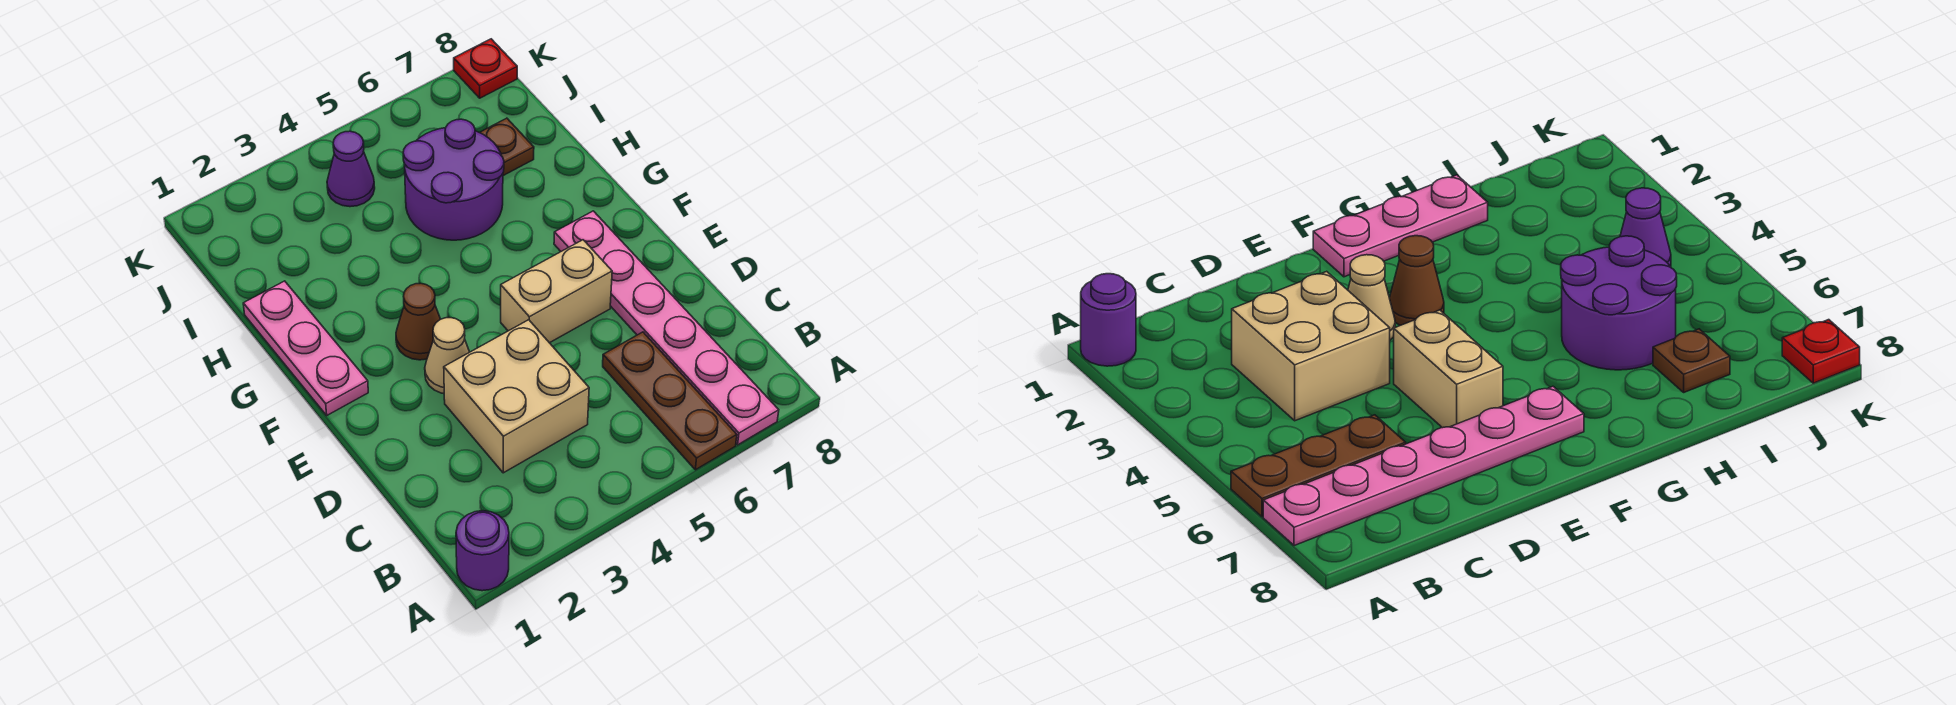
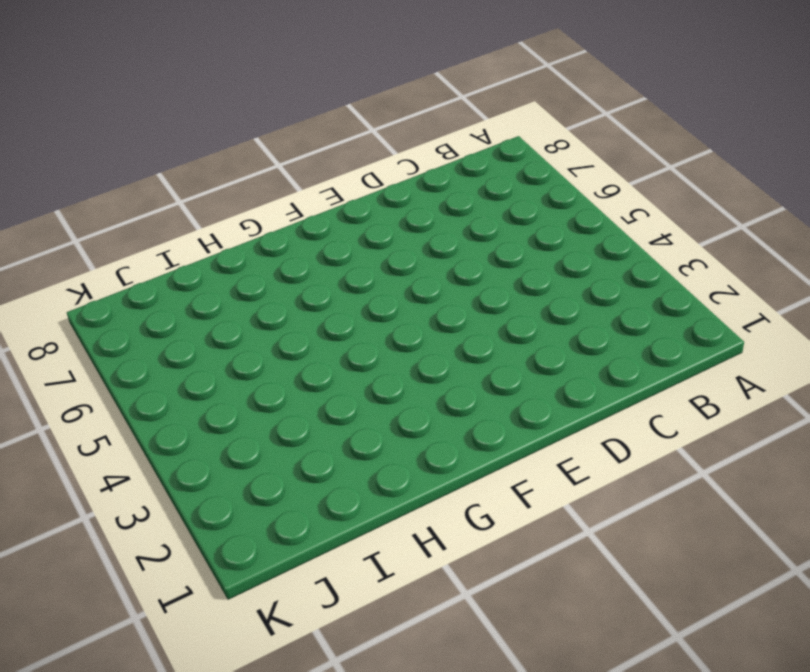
none -> purple 1x1 round brick [456,511,509,591]
none -> brown 1x3 plate [603,332,737,470]
none -> pink 1x6 plate [554,211,779,445]

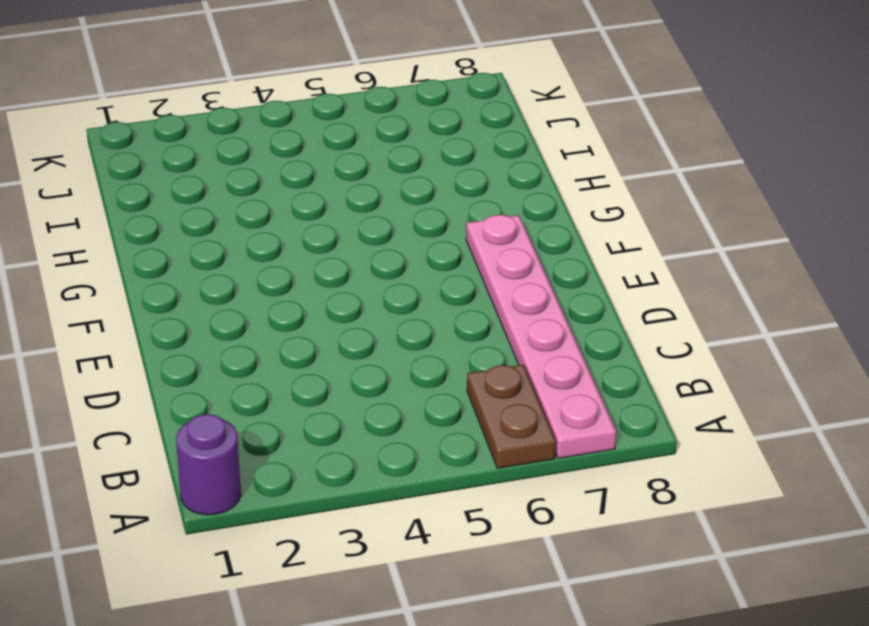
brown 1x2 plate [467,365,556,468] -> brown 1x3 plate [603,332,737,470]
none -> tan 2x2 brick [444,320,589,473]
none -> tan 1x1 cone [425,318,469,394]
none -> tan 1x2 brick [501,240,612,343]

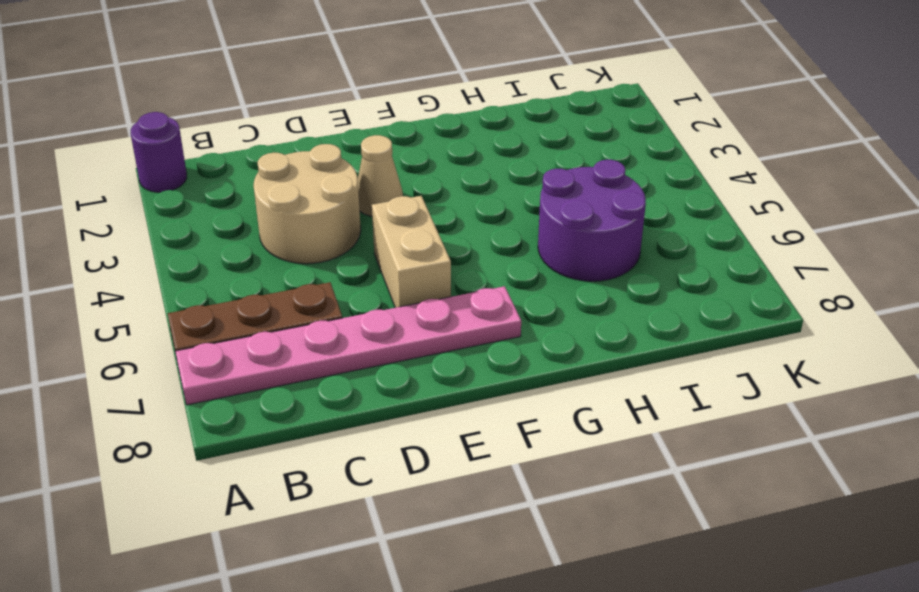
tan 2x2 round brick [254,144,361,264] -> tan 2x2 brick [444,320,589,473]
none -> pink 1x3 plate [243,281,368,415]
none -> brown 1x1 cone [396,283,441,360]
none -> brown 1x1 plate [480,118,534,176]

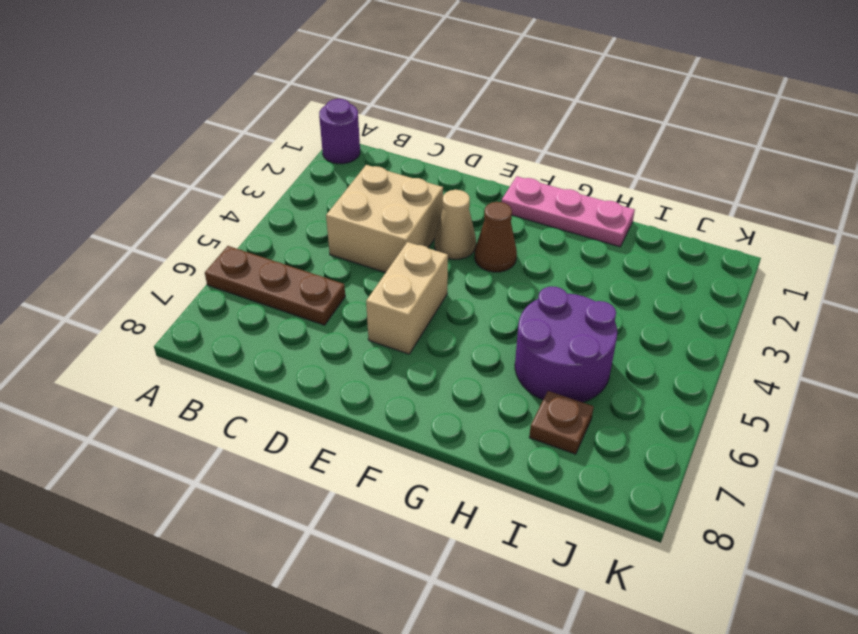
none -> pink 1x6 plate [554,211,779,445]
none -> purple 1x1 cone [327,131,375,207]
none -> red 1x1 plate [454,39,517,98]

